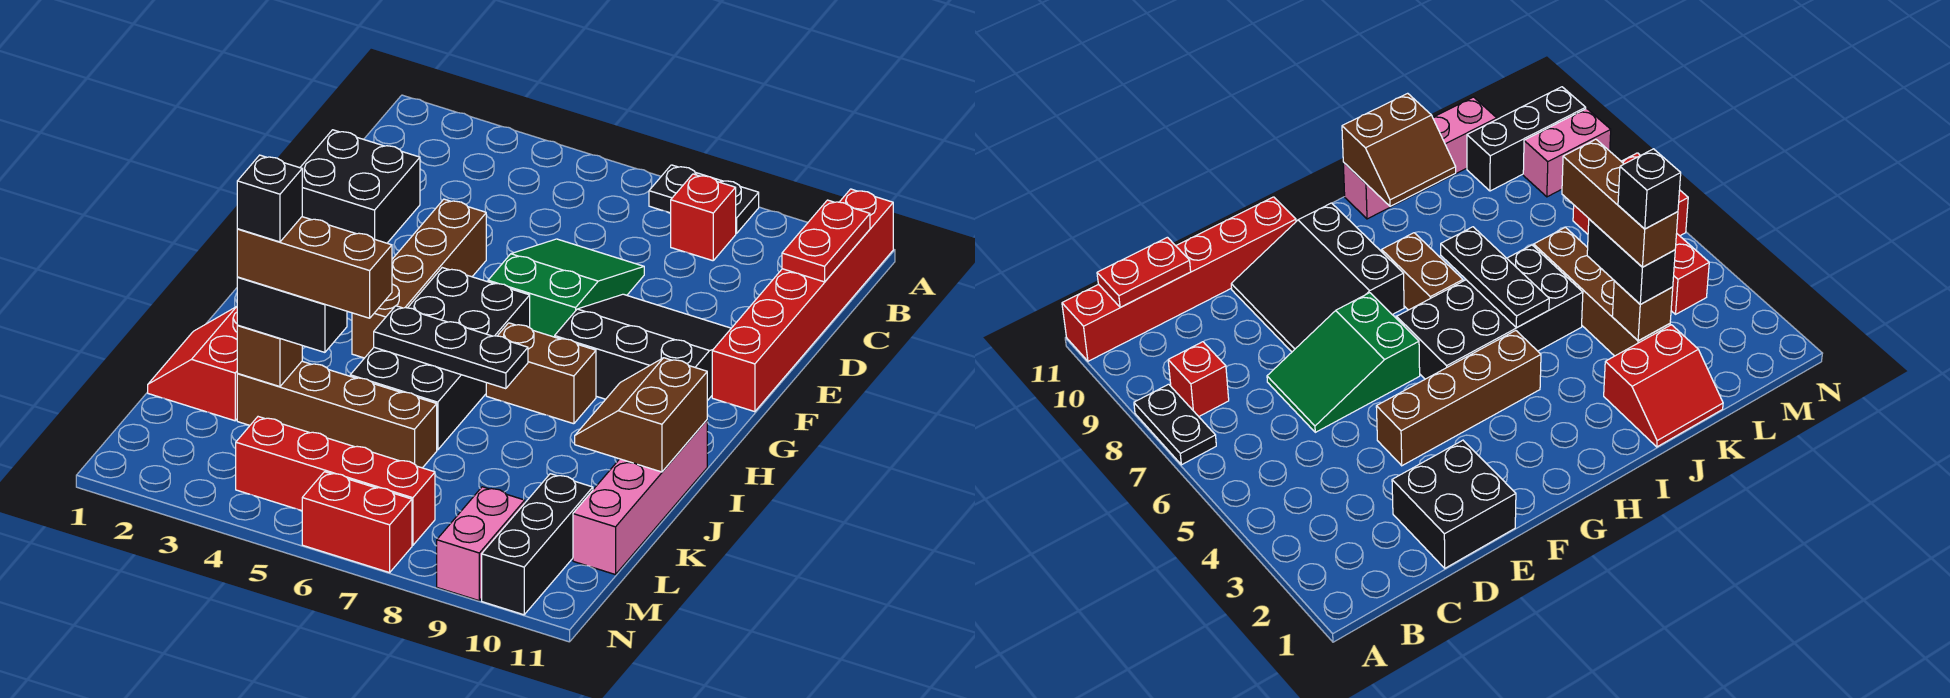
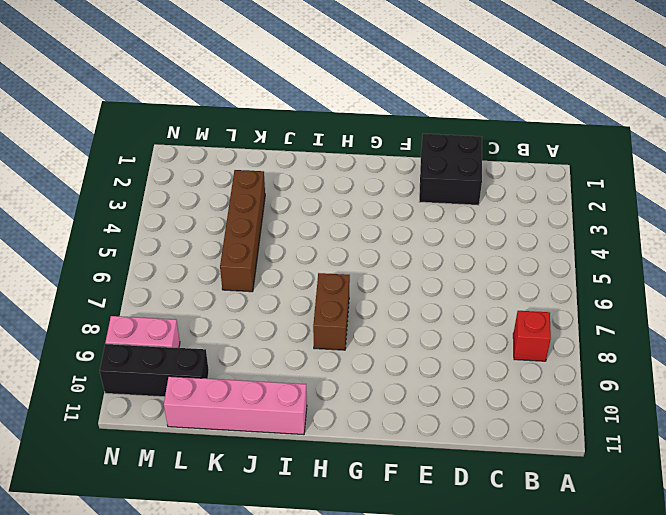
none -> black 1x2 plate [649,165,759,234]
none -> red 1x6 brick [712,189,893,412]
none -> green 2x3 slope [488,239,644,337]

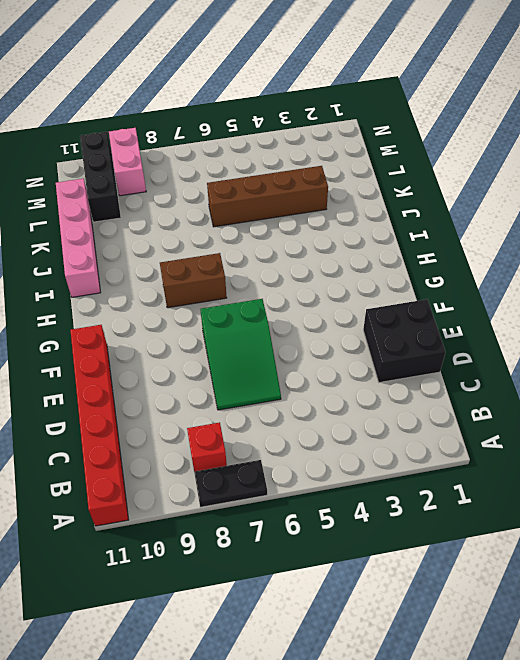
none -> brown 1x4 brick [352,199,486,358]
none -> black 3x3 slope [555,294,731,401]
none -> black 2x4 brick [350,268,530,450]

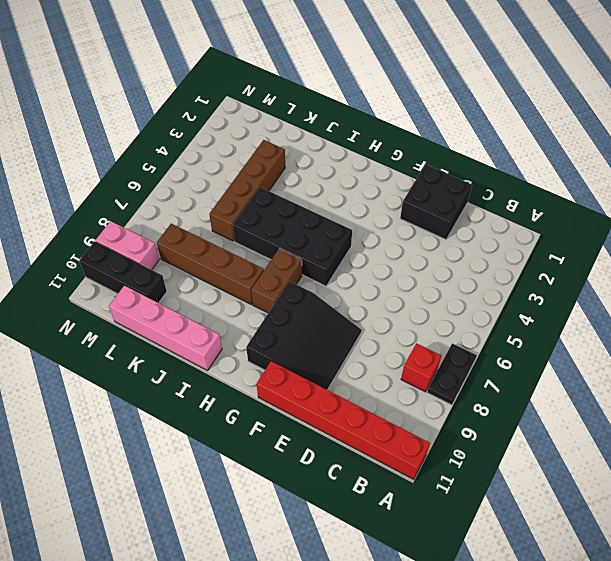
brown 1x4 brick [157,224,264,305] -> brown 1x4 brick moved to [352,199,486,358]
none -> green 2x3 slope [488,239,644,337]
none -> red 2x2 slope [148,307,238,421]
none -> red 1x4 brick [236,417,435,545]

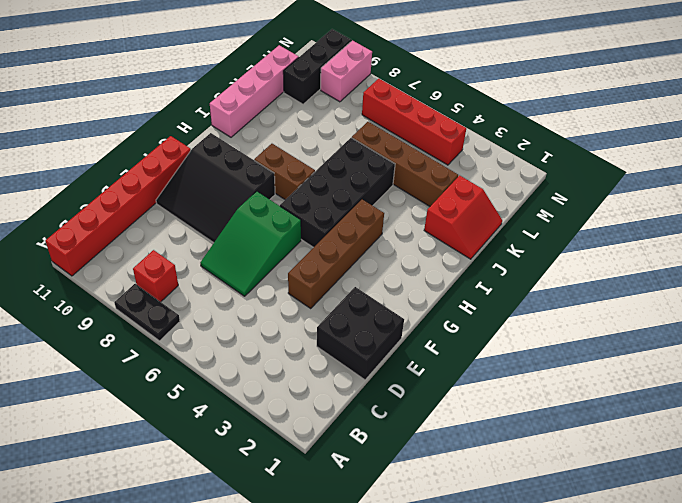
none -> red 1x2 brick [302,472,412,573]
none -> red 1x2 plate [782,200,870,282]
none -> black 1x3 plate [374,306,528,389]

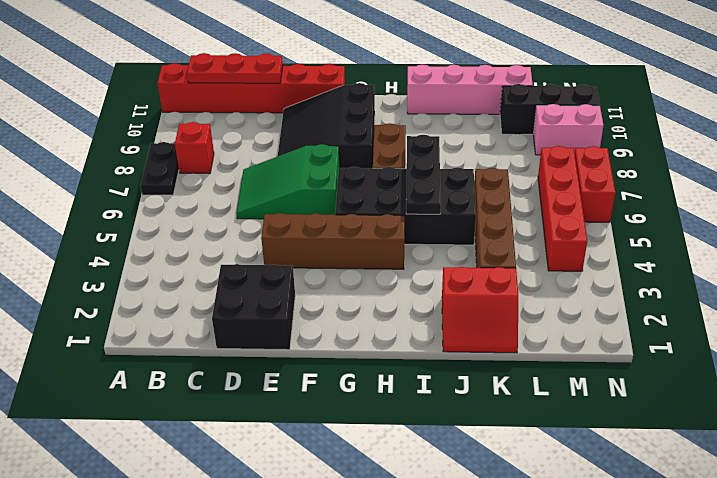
red 1x3 plate [187,53,283,83] -> red 1x2 plate [782,200,870,282]
none -> brown 2x2 slope [575,358,707,472]
none -> brown 1x1 brick [237,325,302,387]
none -> black 1x2 brick [237,277,347,352]

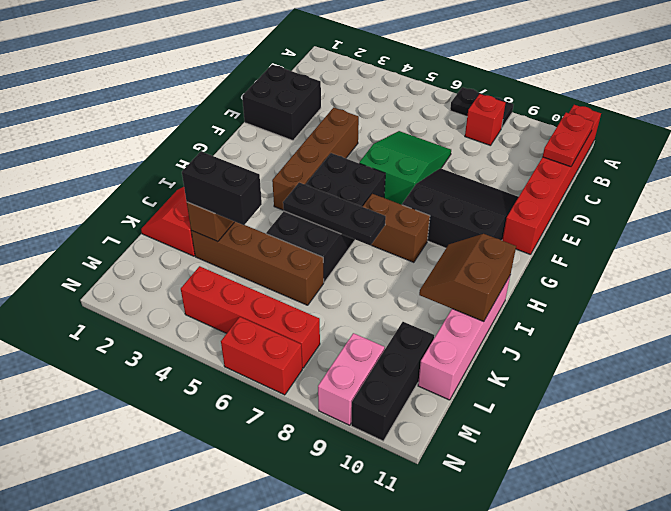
none -> brown 1x3 brick [237,217,392,318]
none -> black 1x1 brick [237,155,302,242]

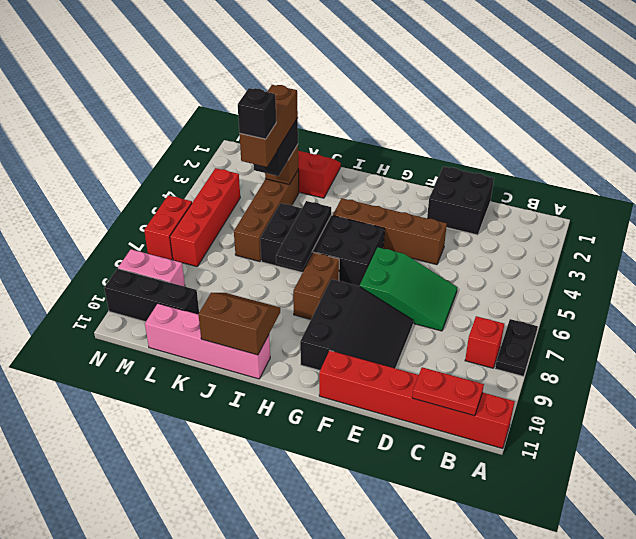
black 1x1 brick [238,88,276,139] -> black 1x1 brick moved to [237,155,302,242]

